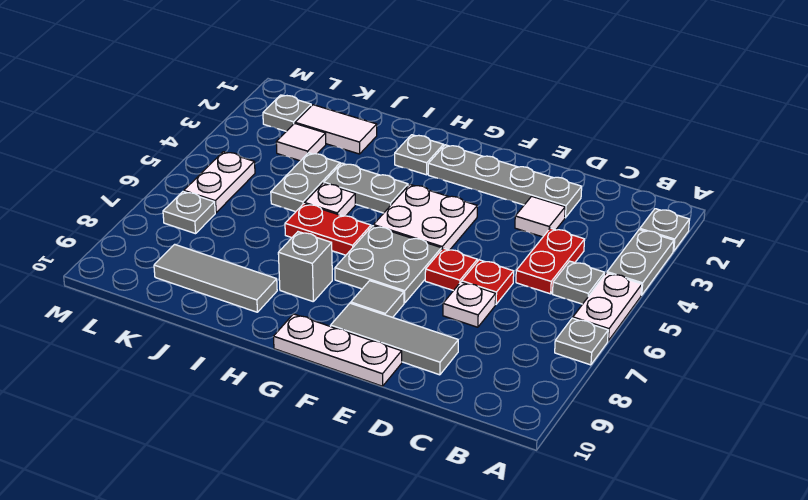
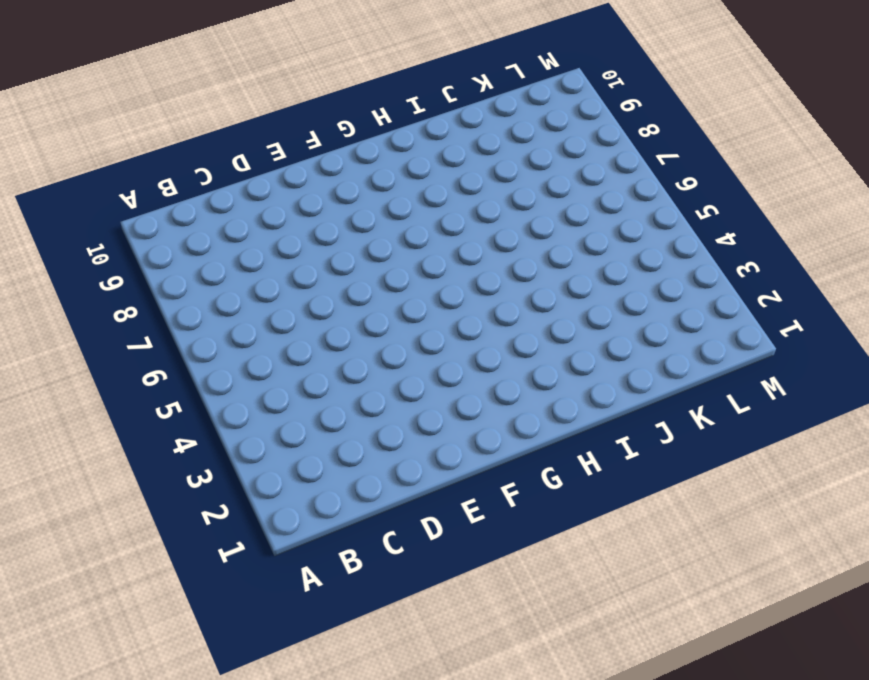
none -> grey 1x1 plate [640,209,690,251]
none -> grey 1x2 plate [607,230,674,295]
none -> white 1x2 plate [573,273,642,341]

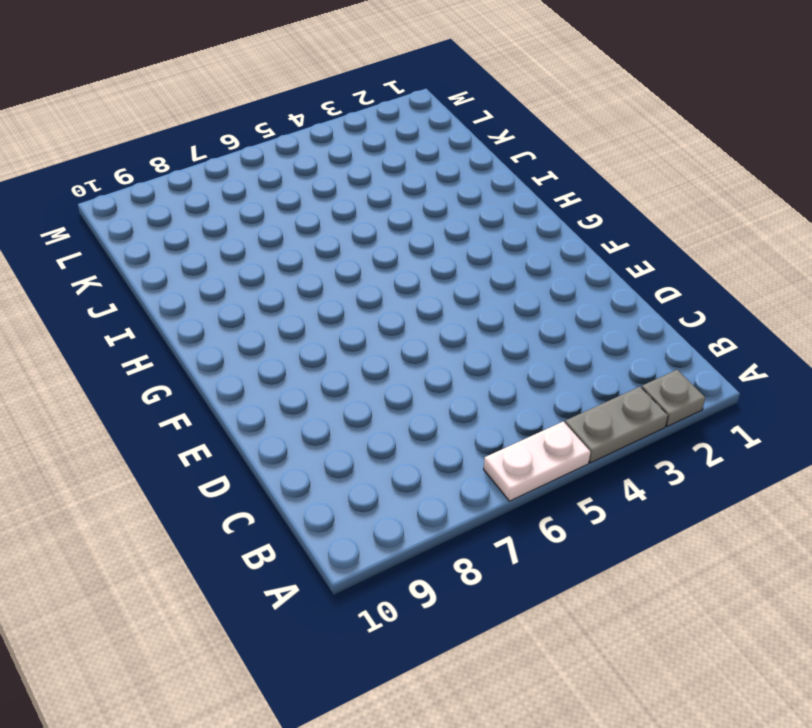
none -> grey 1x1 plate [555,318,608,365]
none -> grey 1x1 plate [553,261,605,304]
none -> red 1x2 plate [516,228,585,294]

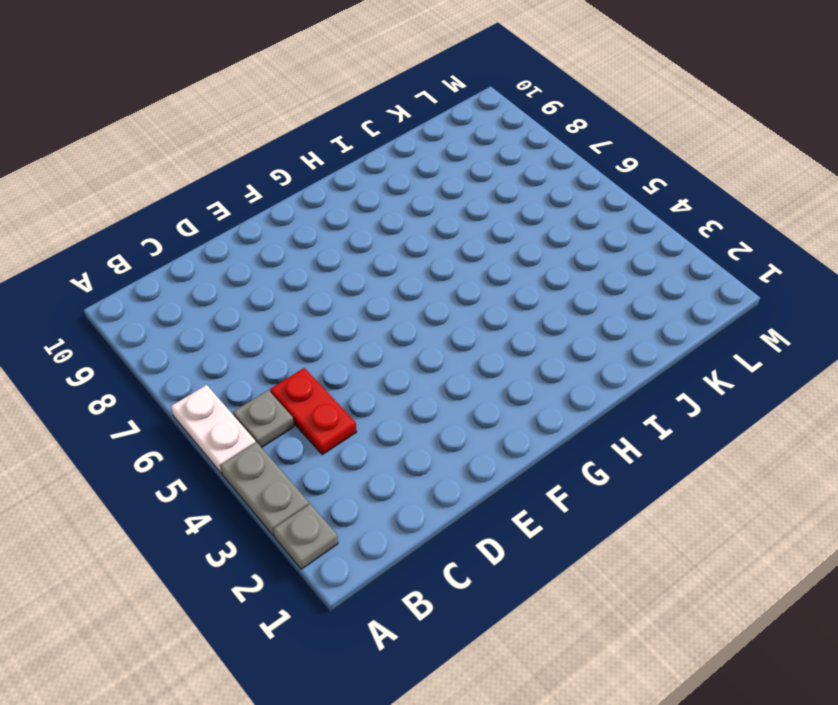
none -> grey 1x1 plate [555,318,608,365]
none -> grey 1x4 plate [428,145,582,218]
none -> white 1x1 tile [515,196,565,237]

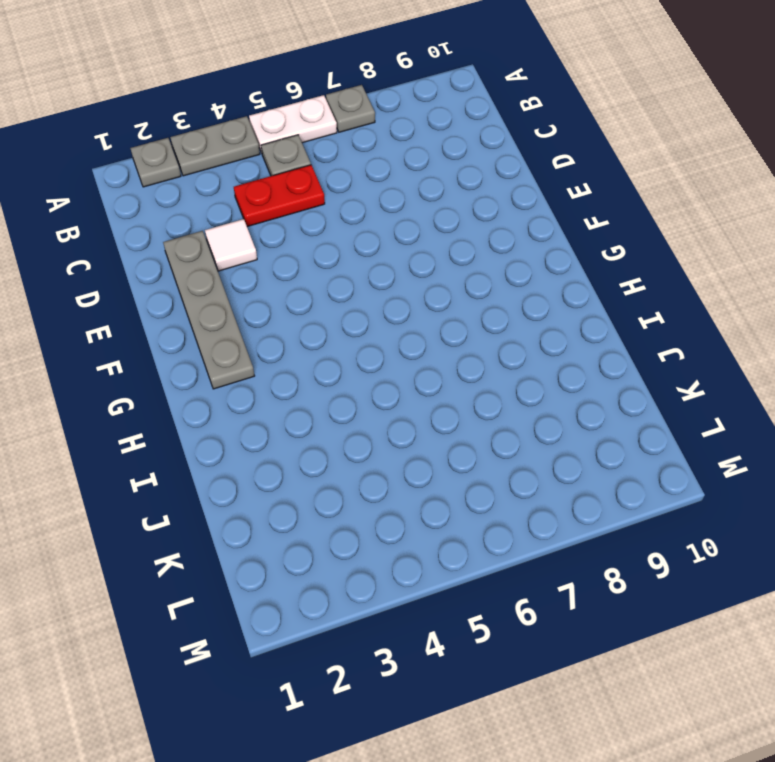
none -> red 1x1 plate [462,260,514,304]
none -> white 1x1 plate [443,282,496,327]
none -> grey 1x3 tile [331,303,458,375]

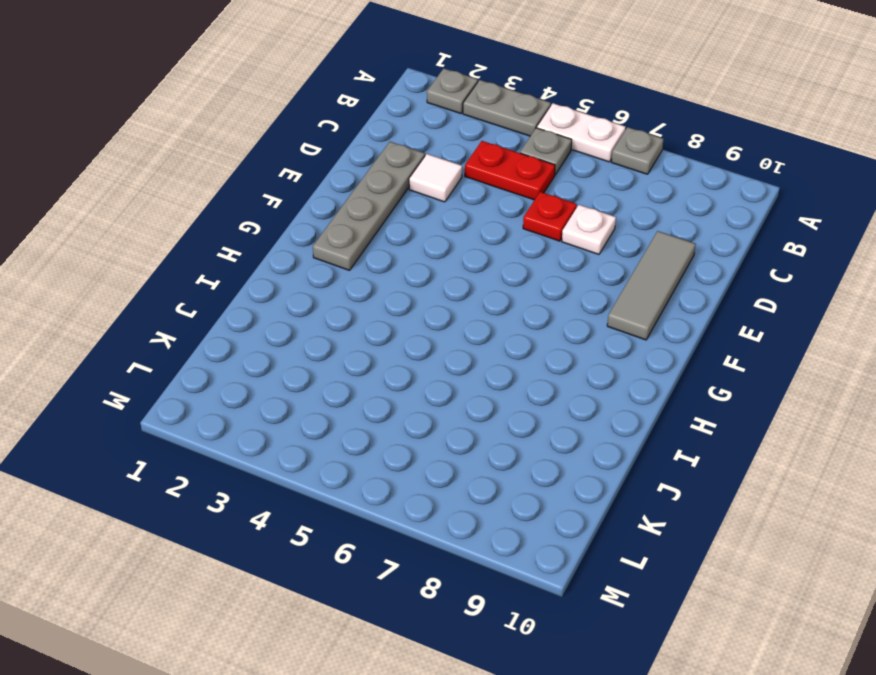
none -> red 1x1 plate [425,248,477,291]
none -> white 1x3 plate [274,314,402,386]
none -> white 2x2 plate [374,185,477,250]

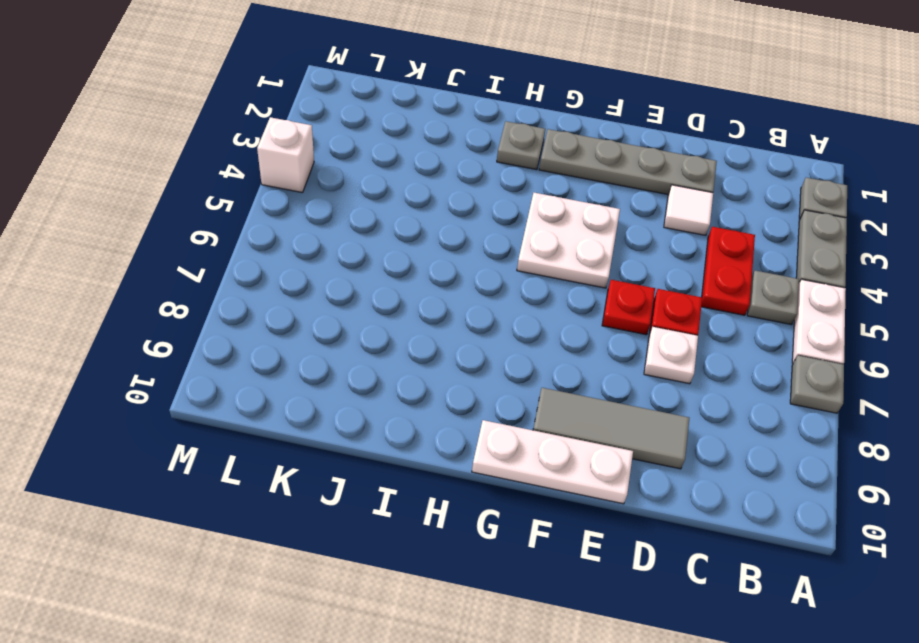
white 1x1 brick [257,117,314,193] -> none
none -> grey 2x2 plate [335,226,441,303]
none -> grey 1x1 tile [351,281,404,317]
none -> grey 1x2 plate [324,163,408,213]

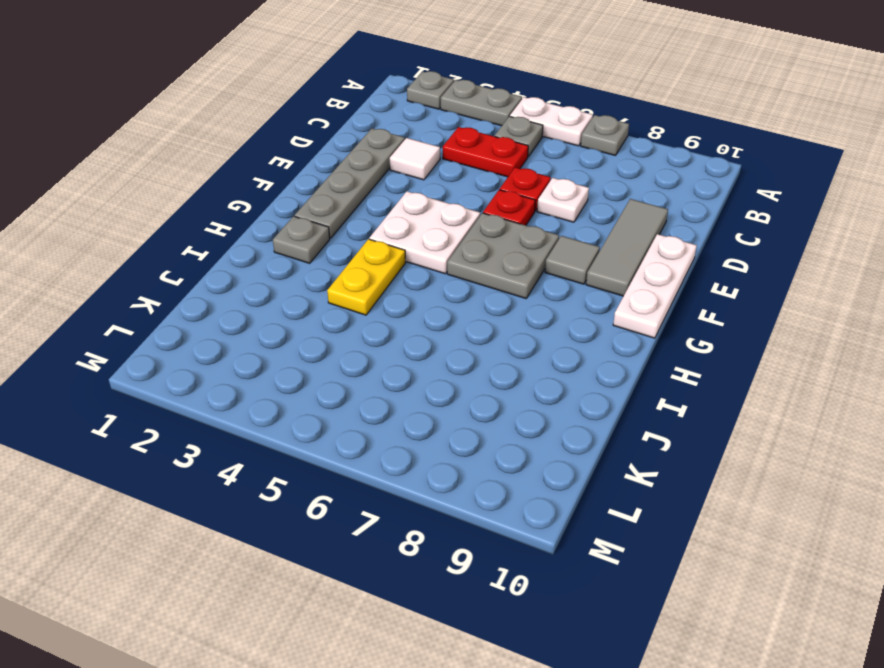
yellow 1x2 plate [327,239,406,315] -> grey 1x2 plate [324,163,408,213]
none -> red 1x2 plate [285,204,371,255]
none -> grey 1x1 brick [278,232,332,301]
none -> white 1x1 plate [305,183,355,216]

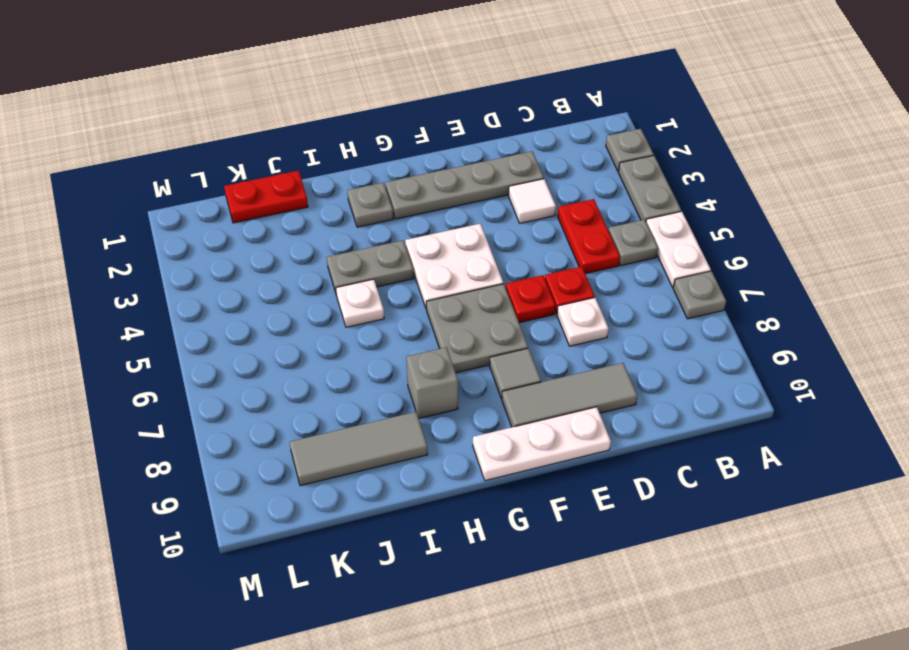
red 1x2 plate [224,171,308,223] -> red 1x2 plate moved to [285,204,371,255]
none -> white 1x2 tile [295,105,377,154]
none -> grey 1x2 plate [271,153,340,212]
none -> white 1x1 tile [276,123,326,161]

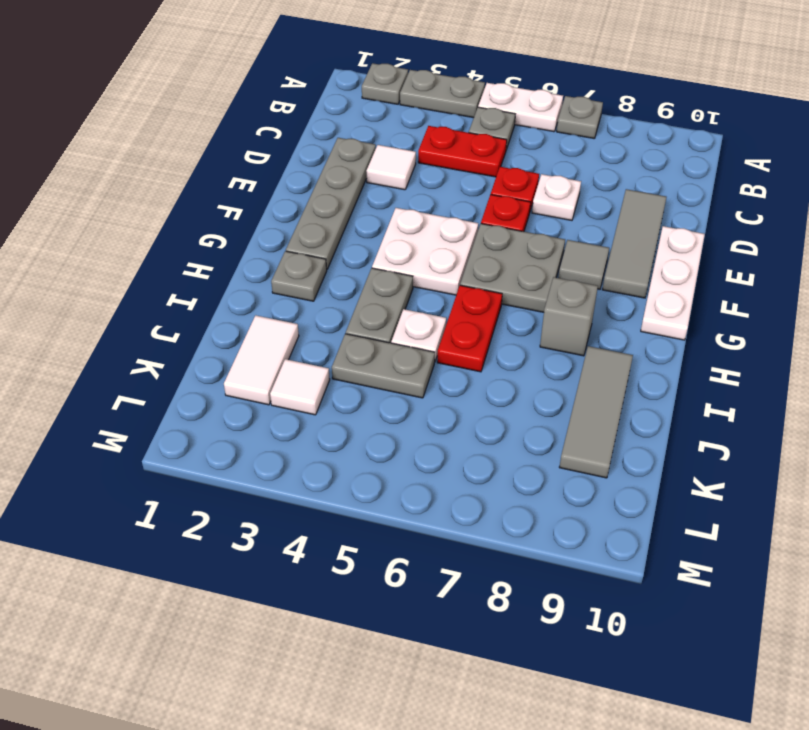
none -> grey 1x1 plate [263,95,311,131]
none -> white 1x2 plate [184,152,255,213]
none -> grey 1x1 plate [163,192,215,234]

